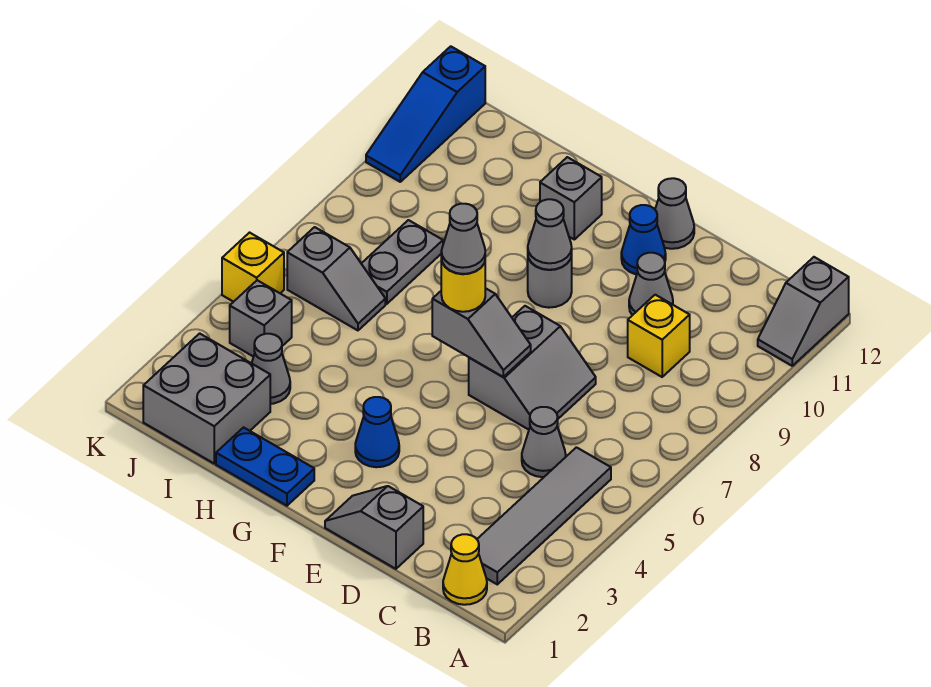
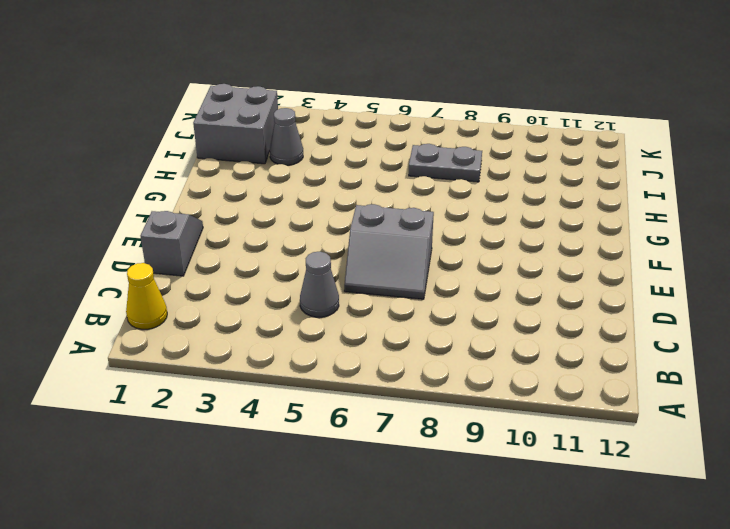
none -> grey 1x2 slope [758,257,849,366]
none -> grey 1x4 tile [477,447,611,584]
none -> yellow 1x1 brick [628,295,690,377]

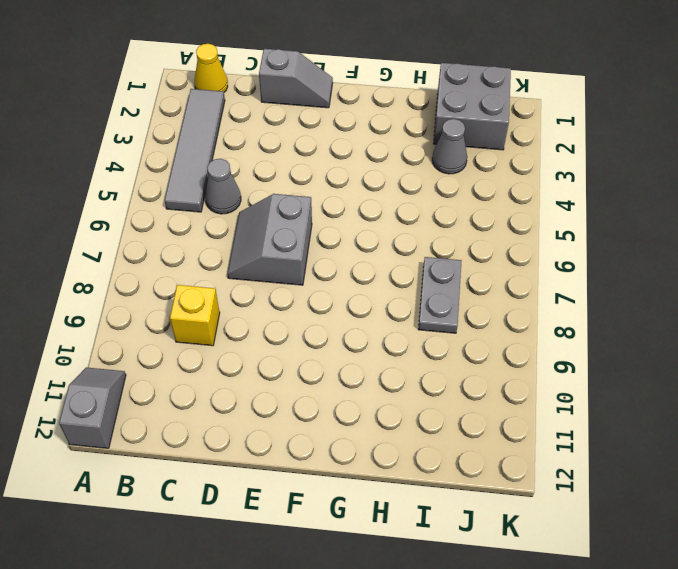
none -> grey 1x1 cone [629,253,673,315]
none -> blue 1x1 cone [621,205,666,275]
none -> grey 1x1 cone [655,178,694,249]

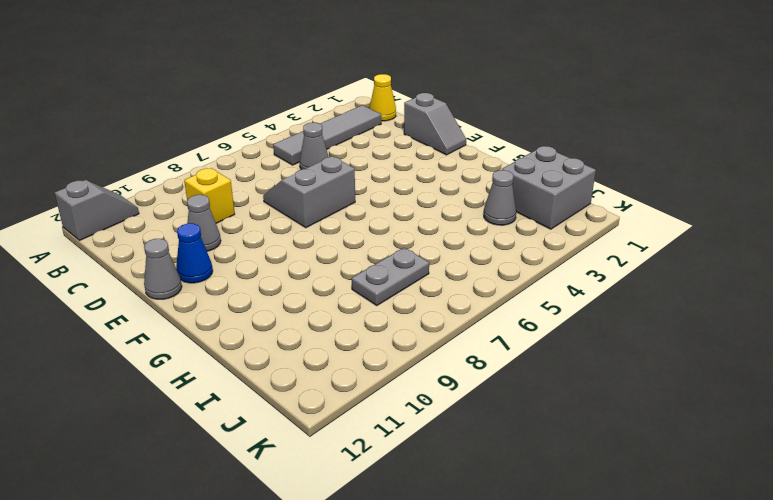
none -> blue 1x1 cone [355,397,399,467]
none -> grey 1x1 round brick [528,256,572,308]
none -> blue 1x2 plate [216,427,314,506]

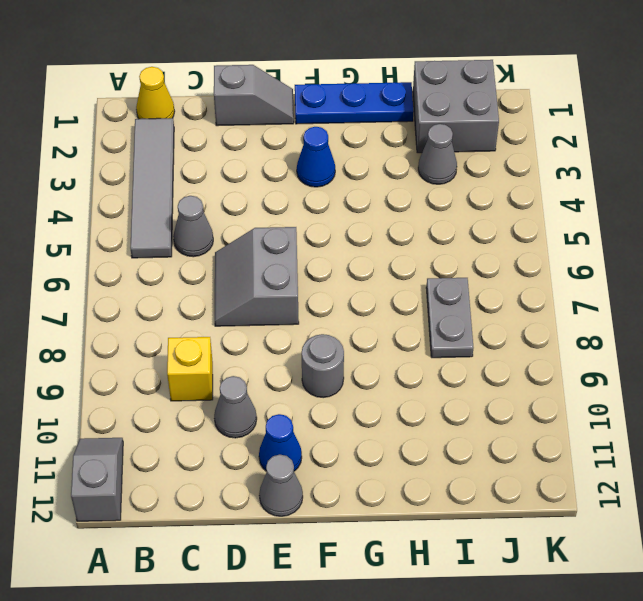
blue 1x3 plate [295,82,414,124] -> blue 1x2 plate [216,427,314,506]
none -> grey 1x1 brick [540,157,602,239]
none -> grey 1x2 slope [287,227,385,330]
none -> grey 1x1 brick [230,280,292,357]

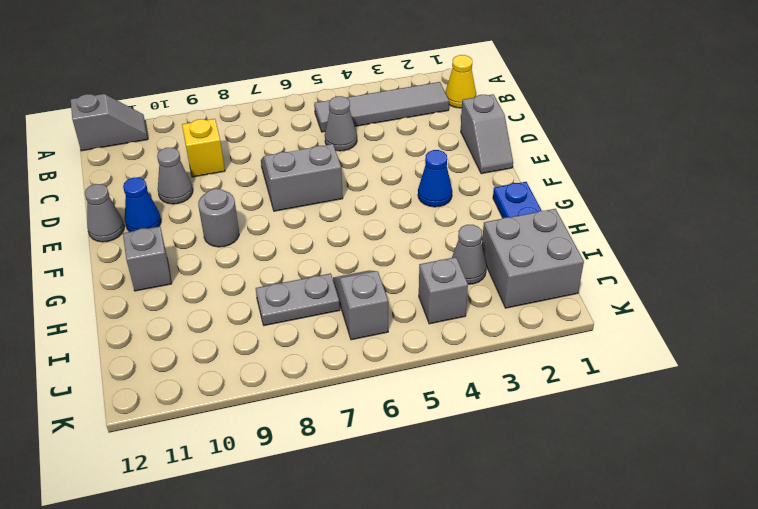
none -> yellow 1x1 brick [222,233,284,302]
none -> blue 1x3 slope [366,46,485,182]
none -> grey 1x2 slope [432,288,531,377]

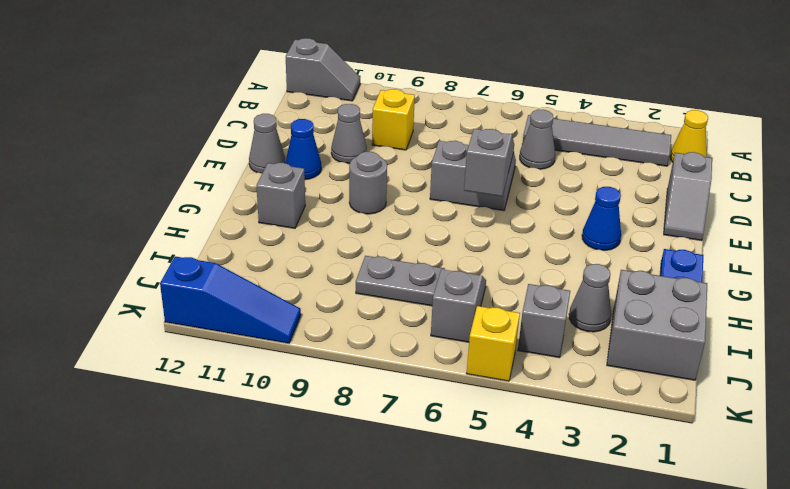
none -> grey 1x1 cone [528,199,572,270]
none -> yellow 1x1 round brick [441,258,485,312]
none -> grey 1x1 cone [441,204,485,274]

